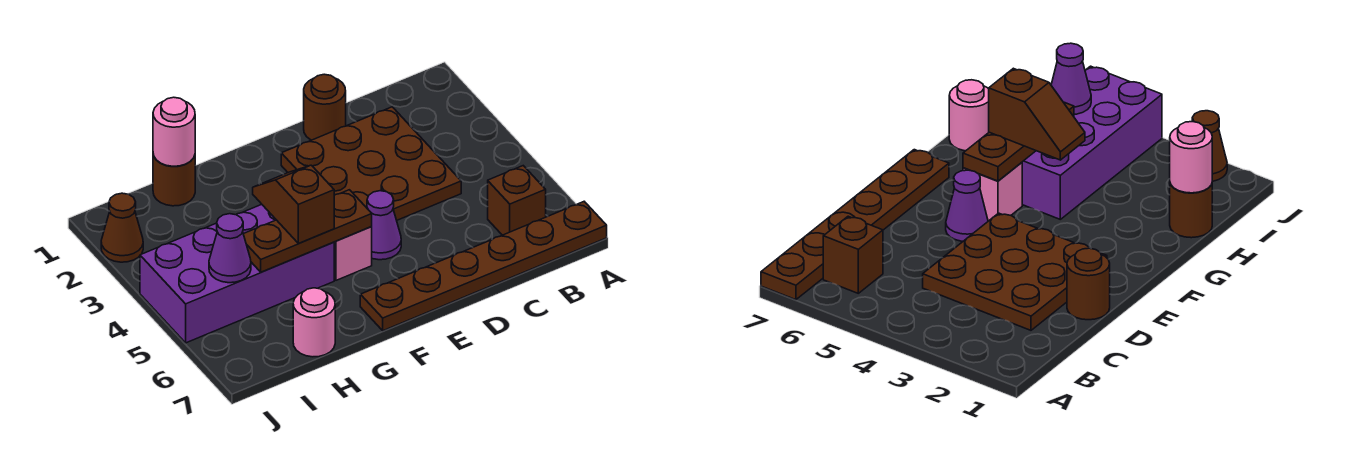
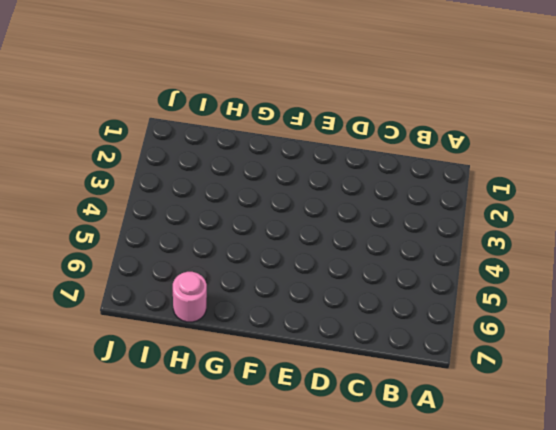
none -> brown 1x6 plate [360,202,607,331]
none -> brown 1x1 brick [488,166,546,235]
none -> brown 3x3 plate [281,107,461,220]

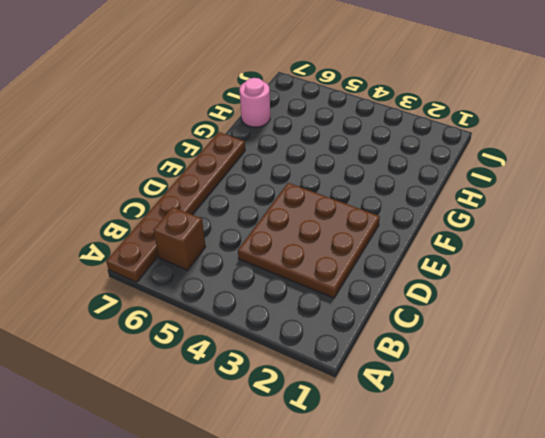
none -> brown 1x1 round brick [304,74,346,140]
none -> purple 1x1 cone [367,191,401,260]
none -> pink 1x1 brick [334,227,372,280]

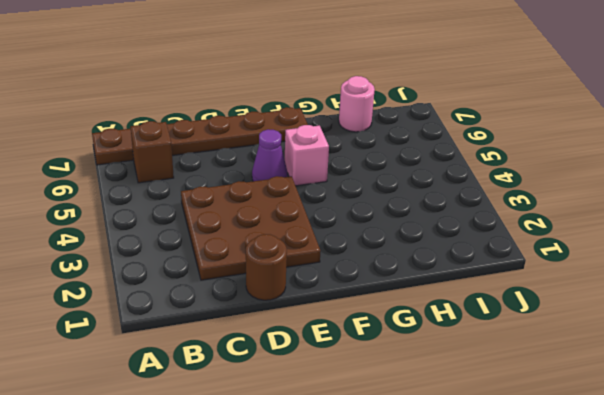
none -> purple 2x4 brick [140,204,334,343]
none -> brown 1x1 round brick [153,154,195,206]
none -> brown 1x1 cone [101,193,143,262]

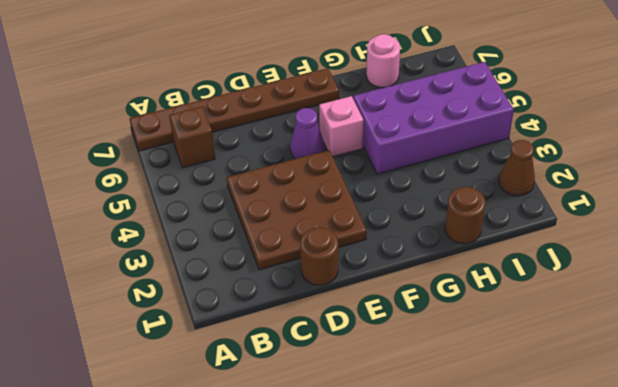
none -> brown 1x3 plate [244,190,372,272]
none -> pink 1x1 round brick [153,97,195,166]
none -> purple 1x1 cone [209,214,251,283]

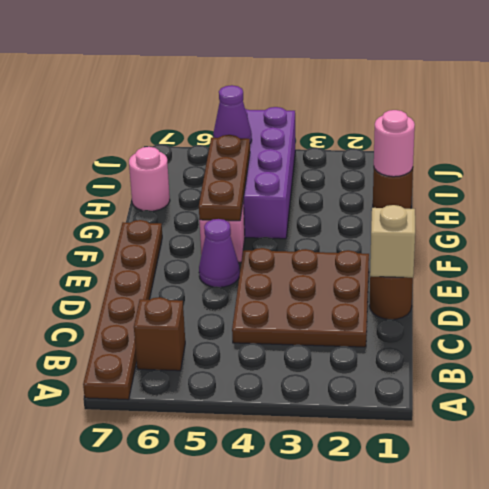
tan 1x1 brick [370,205,415,278] -> none
none -> brown 1x1 cone [101,193,143,262]
none -> brown 1x2 slope [253,165,334,243]

